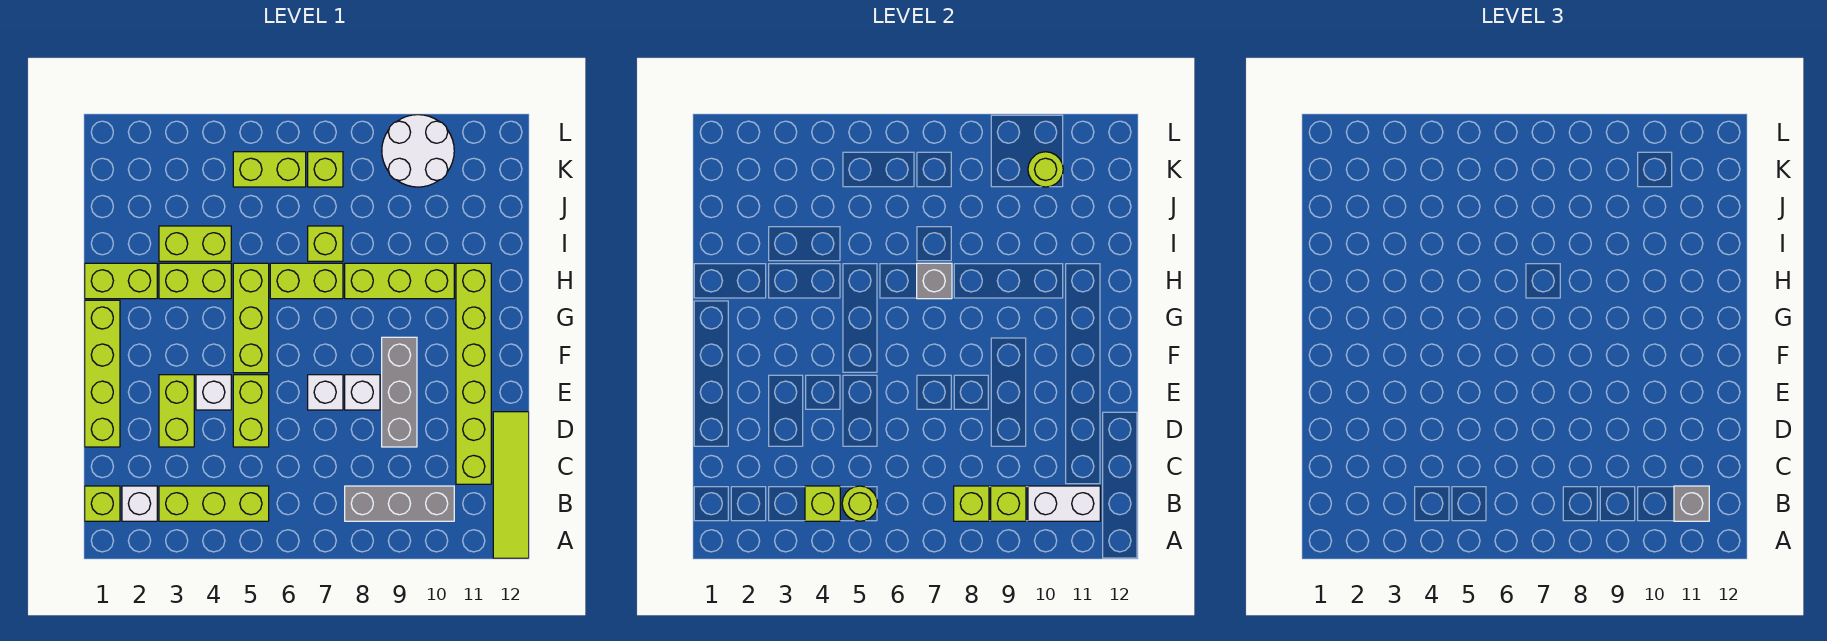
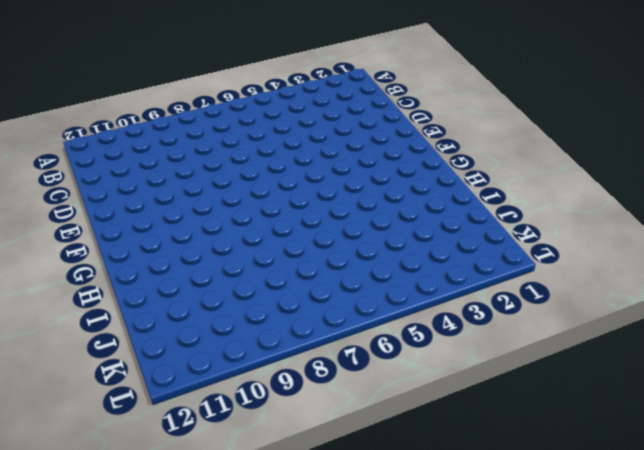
none -> lime 1x4 tile [493,412,529,558]
none -> lime 1x1 brick [85,486,120,521]
none -> white 1x1 brick [122,486,157,521]
none -> lime 1x3 brick [159,486,269,521]

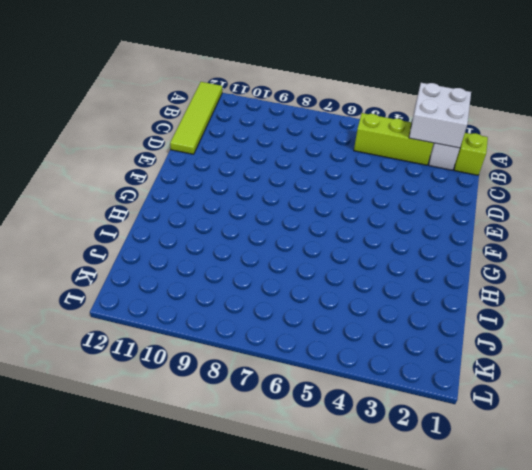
white 2x2 brick [409,83,471,148] -> none
none -> grey 1x3 brick [345,486,454,521]
none -> lime 1x6 brick [456,263,491,484]
none -> lime 1x4 brick [85,300,120,447]
none -> lime 1x2 brick [159,375,194,447]

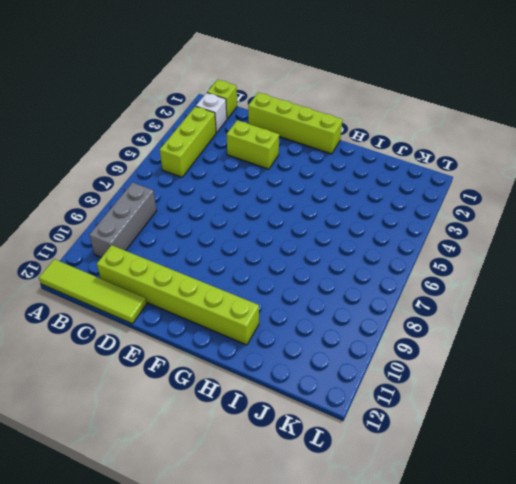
none -> lime 1x2 brick [233,375,269,447]
none -> grey 1x3 brick [382,337,417,447]
none -> white 1x1 brick [196,375,231,410]
none -> white 1x1 brick [308,375,343,410]

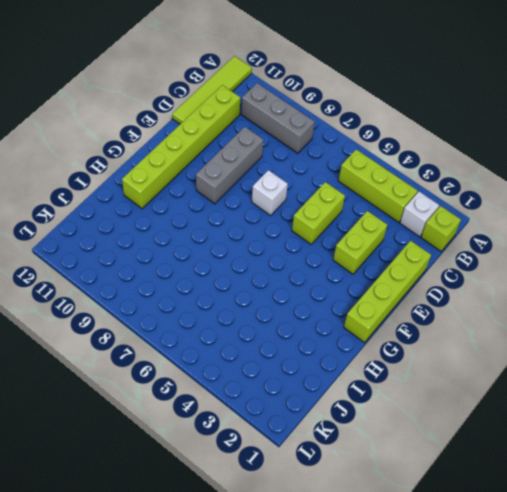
none -> white 1x1 brick [196,375,231,410]
none -> white 1x1 brick [345,375,380,410]
none -> lime 1x3 brick [233,263,269,373]
none -> lime 1x2 brick [85,263,157,299]

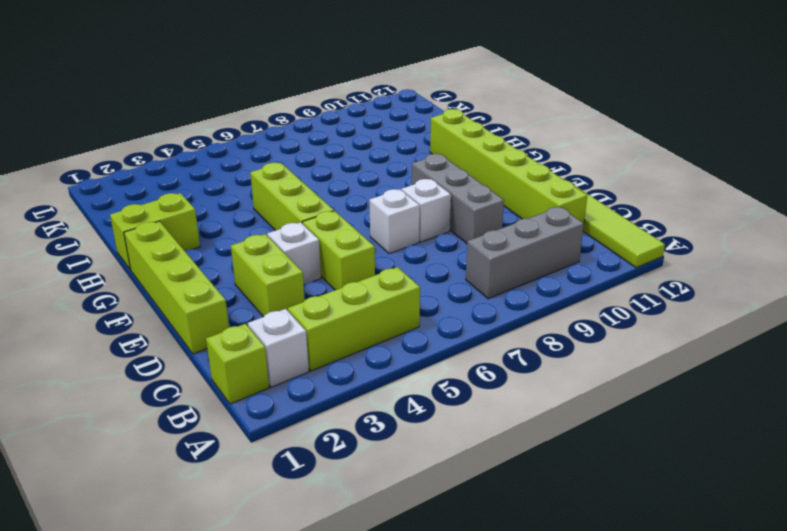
none -> lime 1x2 brick [159,263,231,299]
none -> lime 1x2 brick [270,263,343,299]
none -> lime 1x3 brick [345,263,454,299]
none -> lime 1x2 brick [159,226,231,261]

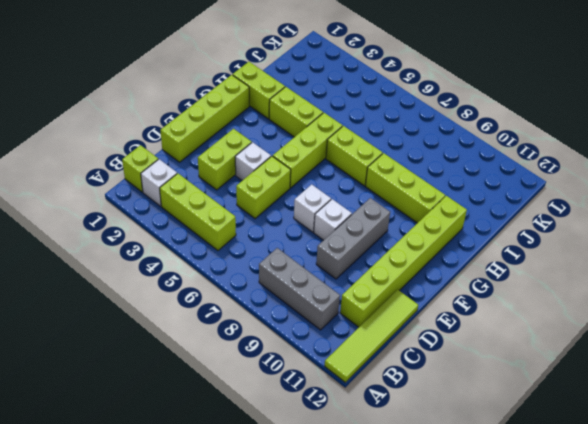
none -> lime 1x2 brick [159,226,231,261]
none -> lime 1x1 brick [308,226,343,261]
none -> lime 1x2 brick [233,152,306,187]
none -> lime 1x1 brick [308,152,343,187]

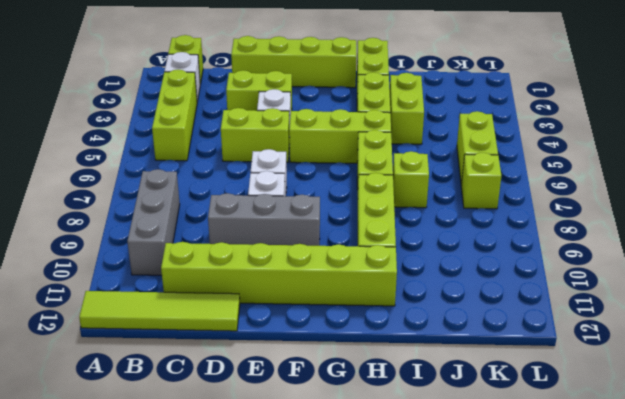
none -> white 2x2 round brick [382,115,454,187]
none -> lime 1x1 brick [805,486,840,521]
none -> lime 1x1 round brick [842,486,878,521]
none -> lime 1x1 brick [954,486,989,521]

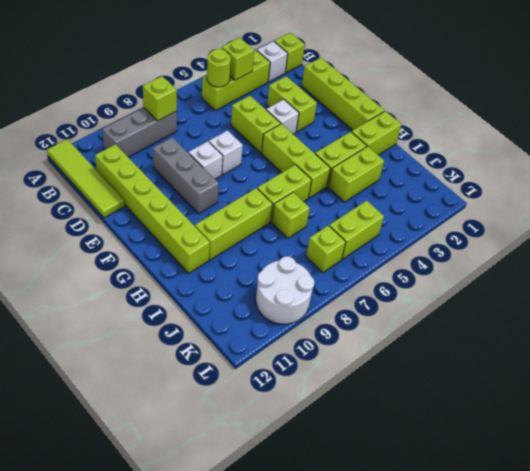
none -> lime 1x1 brick [991,486,1026,521]
none -> white 1x2 brick [1028,486,1100,521]
none -> grey 1x1 brick [917,263,952,299]
none -> lime 1x1 round brick [1028,152,1063,187]

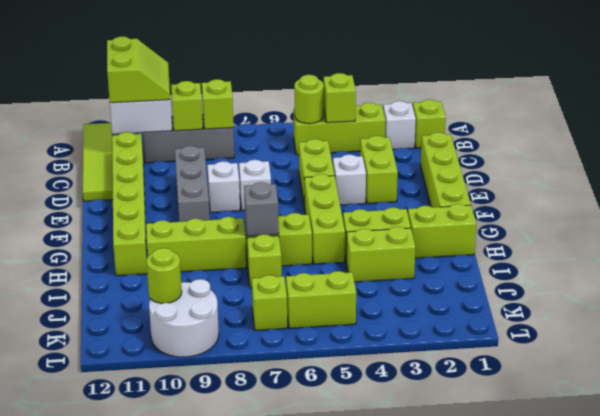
lime 2x2 slope [107,36,170,103] -> grey 1x1 brick [1674,486,1709,521]

